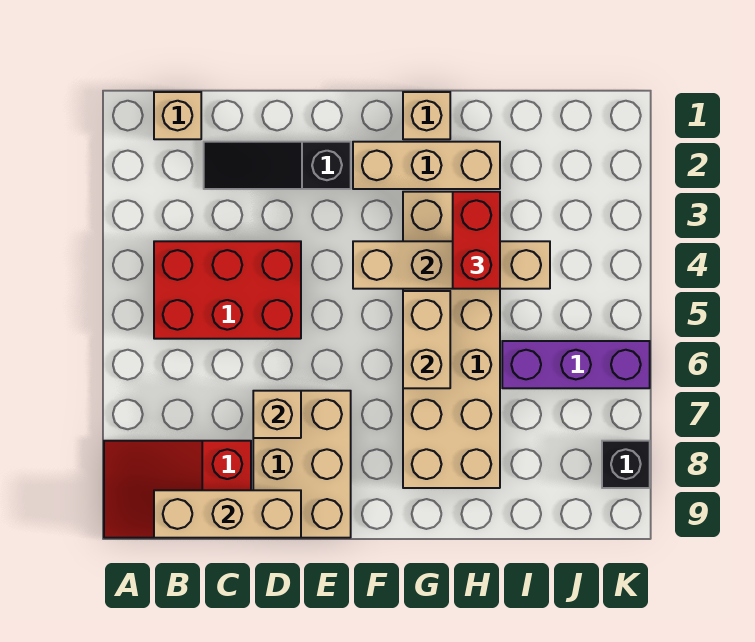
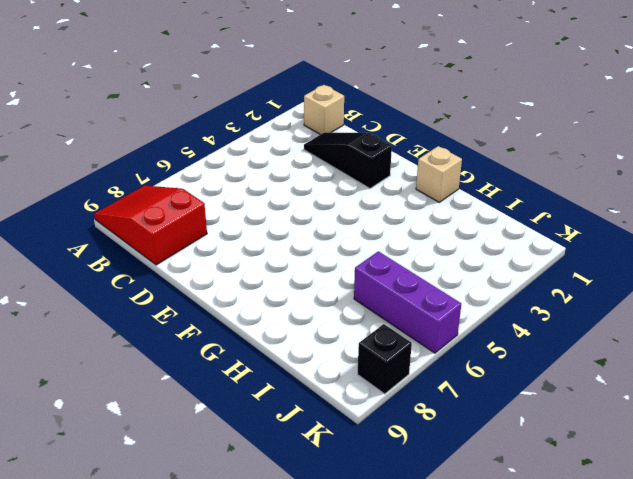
none -> red 2x3 brick [154,241,301,339]
none -> tan 2x3 brick [253,391,351,538]
none -> tan 1x3 brick [353,142,500,189]

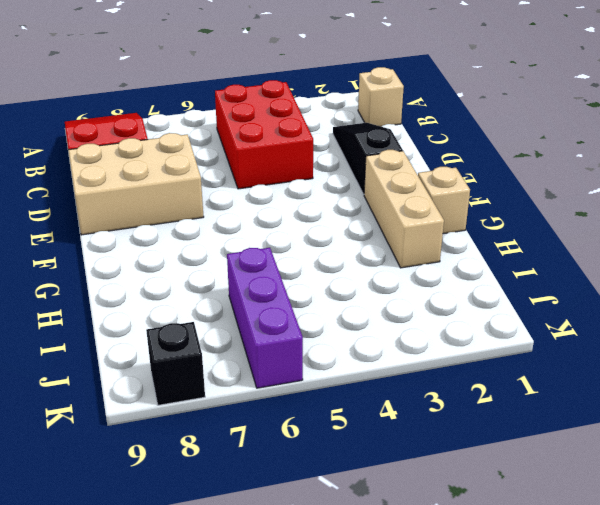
none -> tan 2x6 brick [403,192,500,488]
none -> tan 1x3 brick [154,490,301,538]
none -> tan 1x1 brick [253,391,301,438]

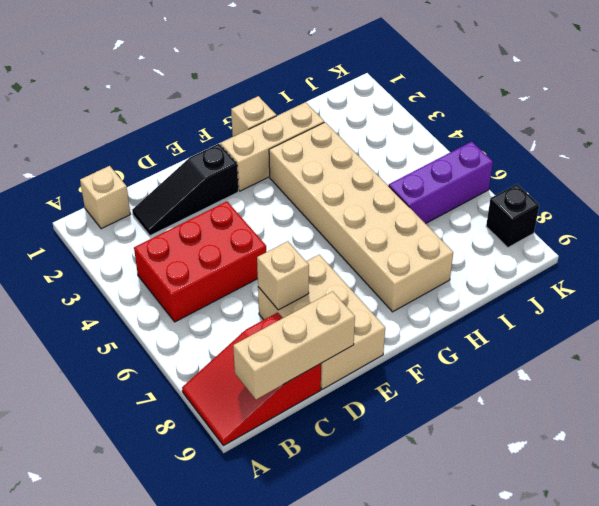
none -> tan 1x4 brick [353,241,550,289]
none -> tan 1x2 brick [403,291,450,388]
none -> red 1x2 brick [453,192,500,289]

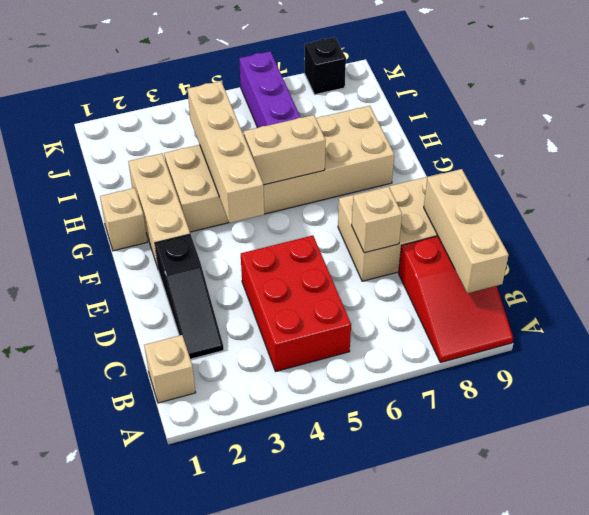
none -> red 1x2 brick [453,192,500,289]

